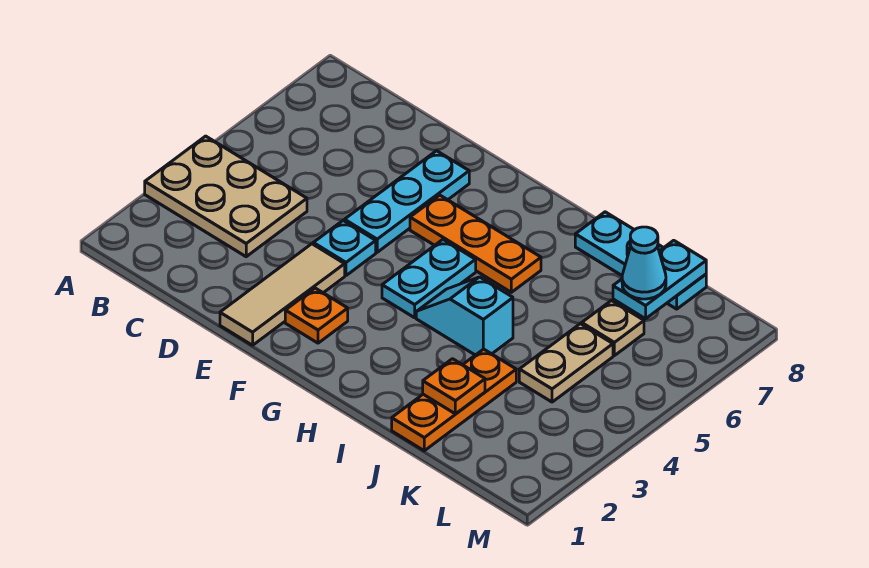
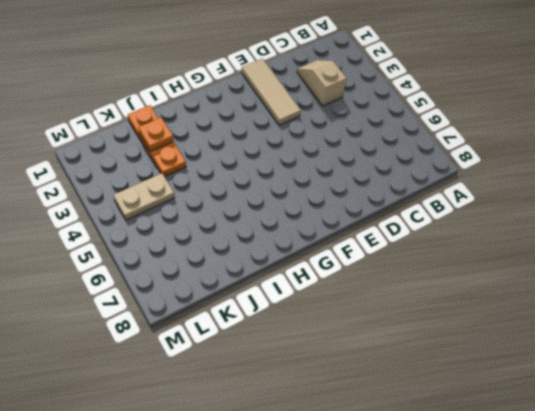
tan 1x2 slope [297,60,347,106] -> tan 2x3 plate [145,136,307,257]
tan 1x2 plate [114,173,175,220] -> tan 1x2 plate turned to [519,324,613,402]
none -> cyan 1x1 plate [313,221,376,275]
none -> cyan 1x3 plate [345,151,469,252]
none -> orange 1x1 plate [285,288,348,343]

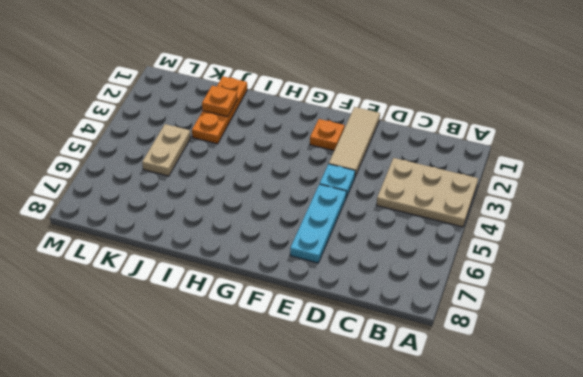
none -> orange 1x3 plate [410,195,541,292]
none -> cyan 1x2 plate [382,240,476,318]
none -> cyan 1x2 slope [416,277,513,355]

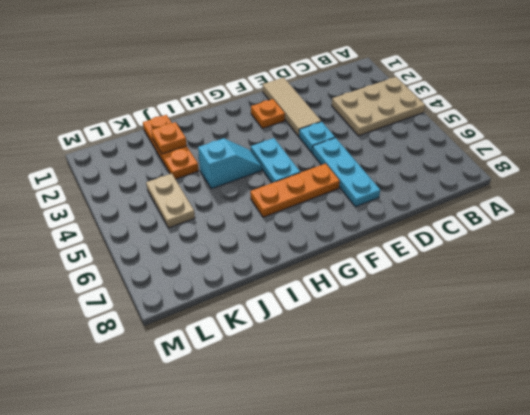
none -> cyan 1x3 plate [575,212,706,309]
none -> tan 1x1 plate [582,301,644,356]
none -> cyan 1x2 plate [613,240,706,319]

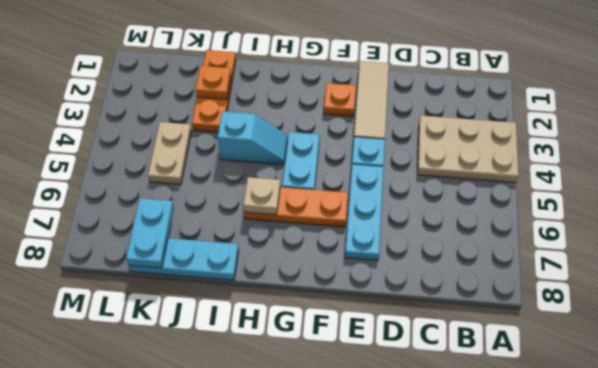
tan 1x1 plate [244,177,280,215] -> tan 1x1 plate moved to [582,301,644,356]
none -> cyan 1x1 cone [622,227,666,299]

